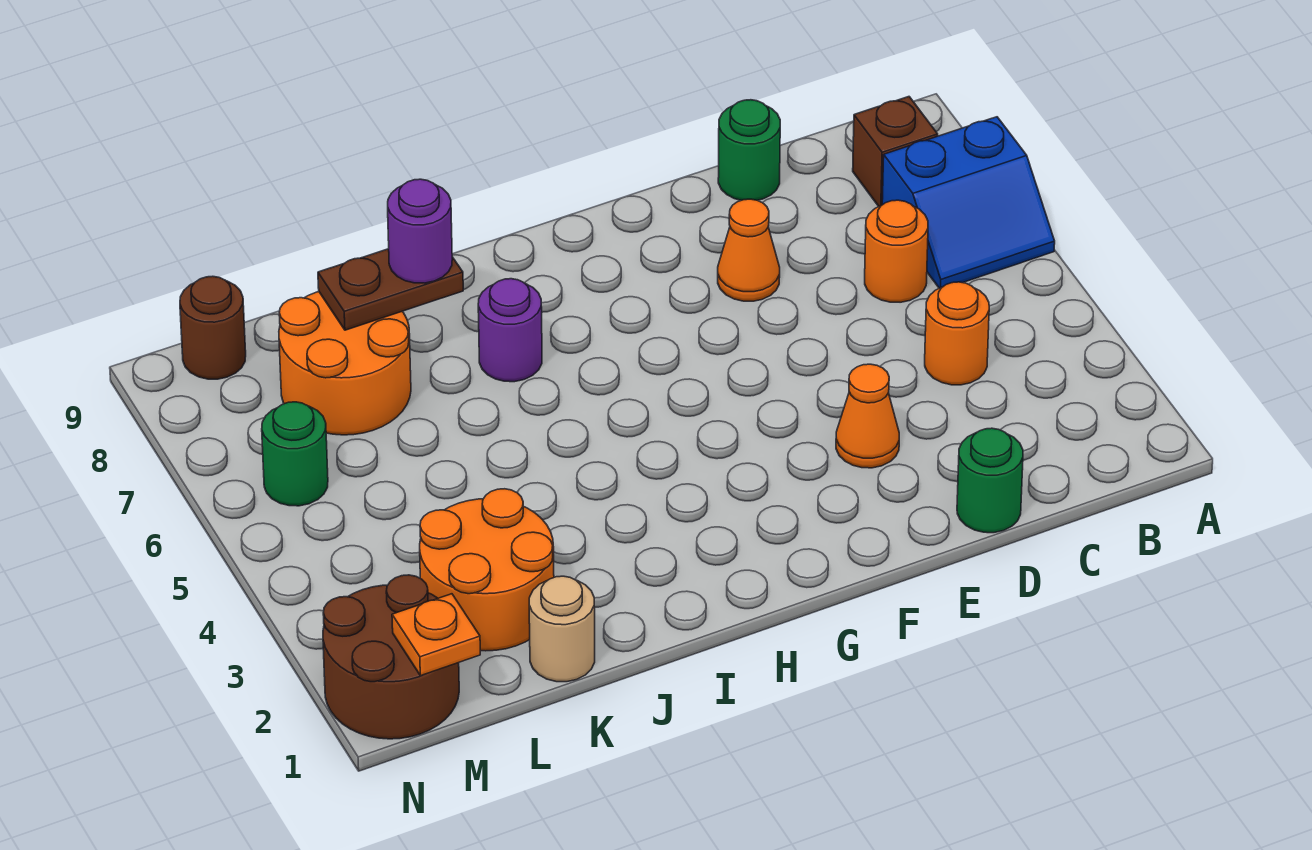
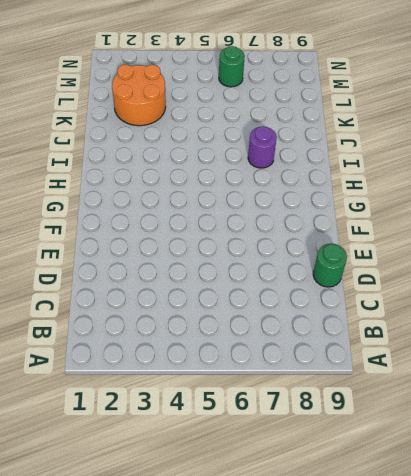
none -> blue 2x2 slope [882,117,1055,288]
none -> brown 1x1 brick [853,97,938,206]
none -> orange 1x1 round brick [925,282,989,385]

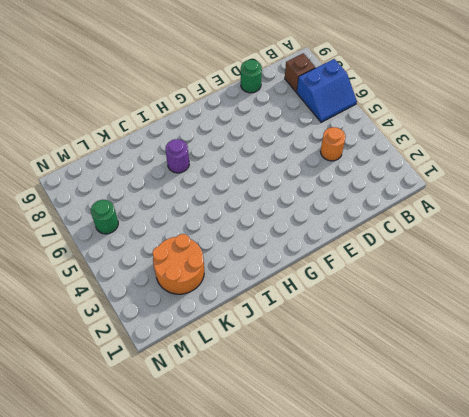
none -> orange 1x1 round brick [865,200,928,302]
none -> green 1x1 round brick [957,428,1023,533]
none -> orange 1x1 cone [836,364,899,468]

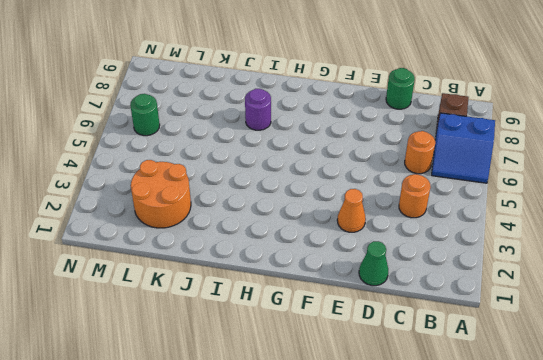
green 1x1 cone [359,241,388,286] -> green 1x1 round brick [957,428,1023,533]
none -> orange 1x1 cone [718,199,780,301]
none -> tan 1x1 round brick [529,576,595,682]
none -> orange 2x2 round brick [279,292,411,435]

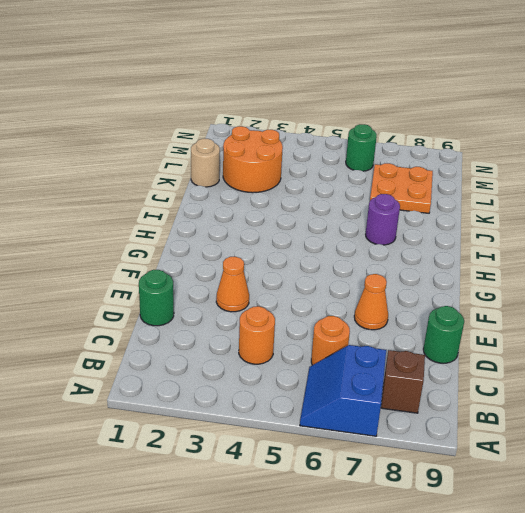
orange 2x2 plate [370,163,433,213] -> orange 2x2 round brick [279,292,411,435]
none -> brown 2x2 round brick [323,575,459,739]
none -> brown 1x1 round brick [180,276,246,379]
none -> brown 1x2 plate [318,249,463,330]

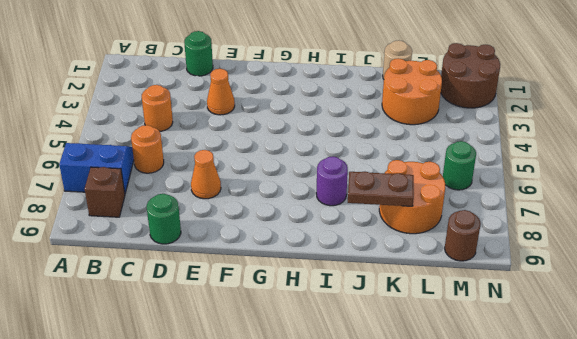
none -> orange 1x1 plate [392,594,480,676]
none -> purple 1x1 round brick [388,179,452,283]

